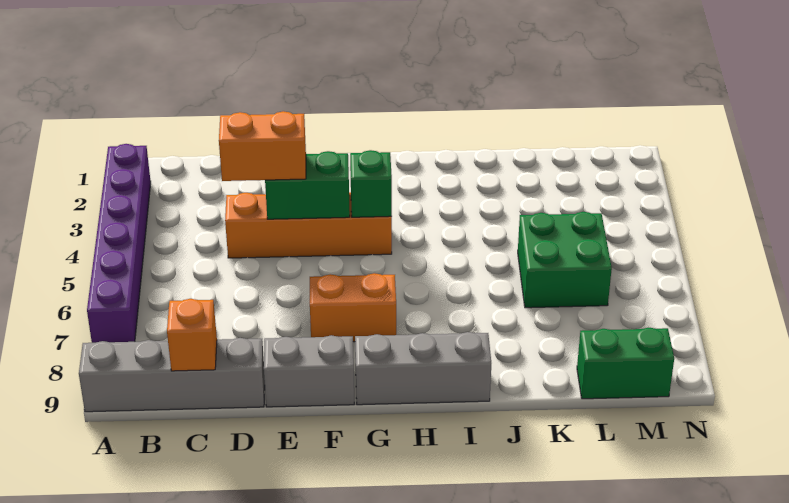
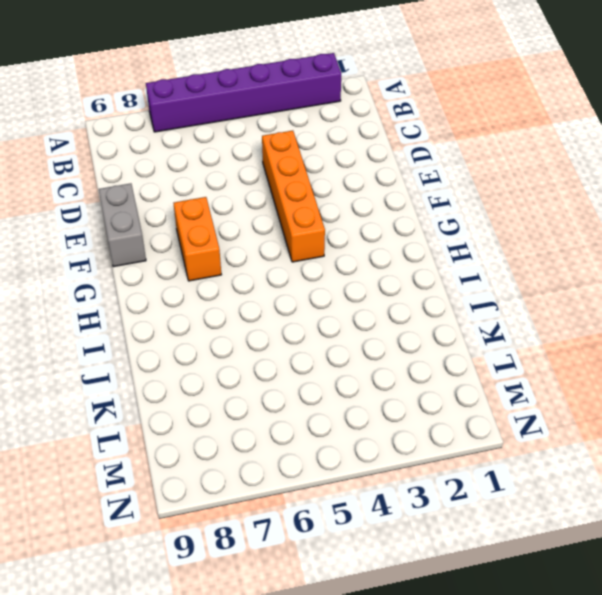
none -> grey 1x4 brick [79,338,265,412]
none -> grey 1x3 brick [355,332,491,405]
none -> green 2x2 brick [518,212,612,308]

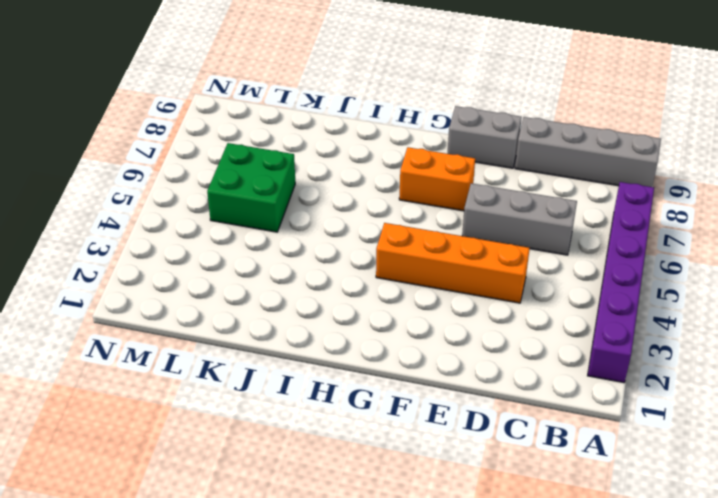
grey 1x3 brick [462,183,577,255] -> grey 1x3 brick moved to [355,332,491,405]
none -> green 1x2 brick [577,328,674,399]
none -> orange 1x1 brick [167,299,217,371]
none -> green 1x2 brick [265,151,350,219]

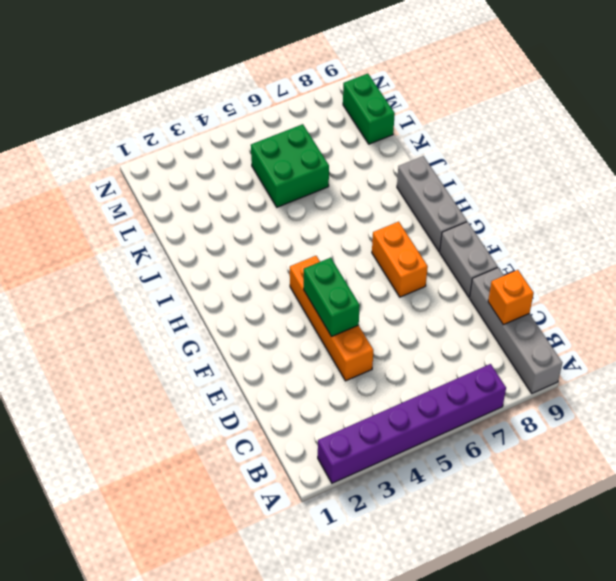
none -> green 1x1 brick [350,150,392,217]
none -> orange 1x2 brick [219,111,306,181]

